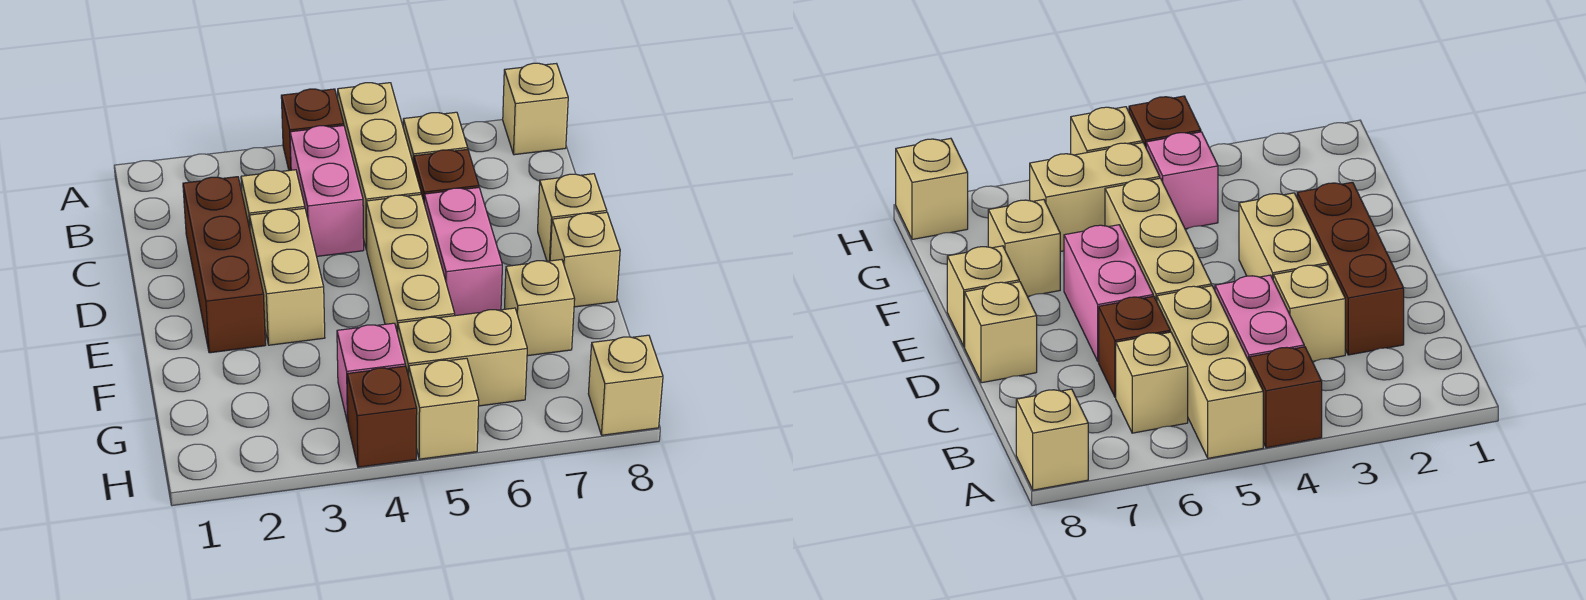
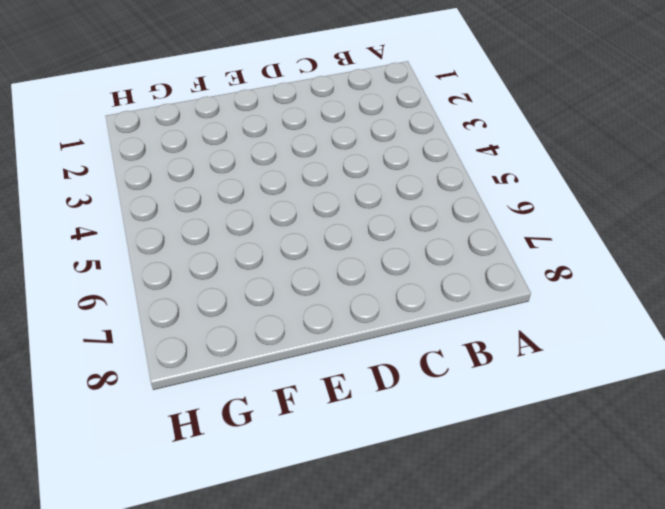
none -> brown 1x1 brick [281,89,344,170]
none -> tan 1x3 brick [338,83,421,250]
none -> tan 1x1 brick [503,63,568,155]

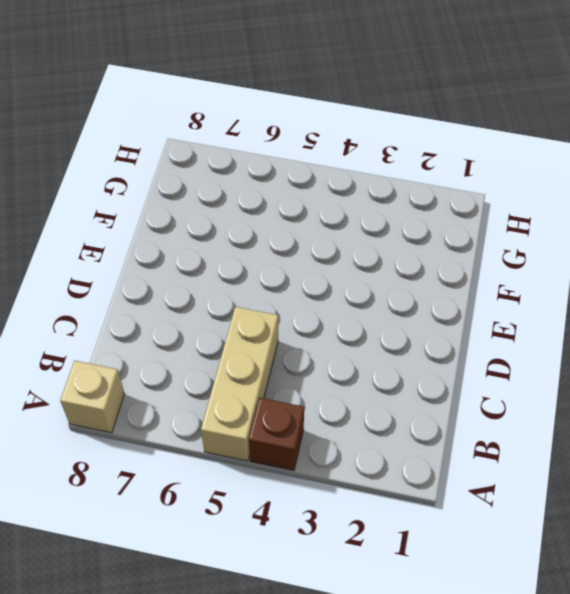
none -> pink 1x2 brick [290,126,364,256]
none -> tan 1x1 brick [403,112,468,165]
none -> brown 1x3 brick [183,177,266,353]

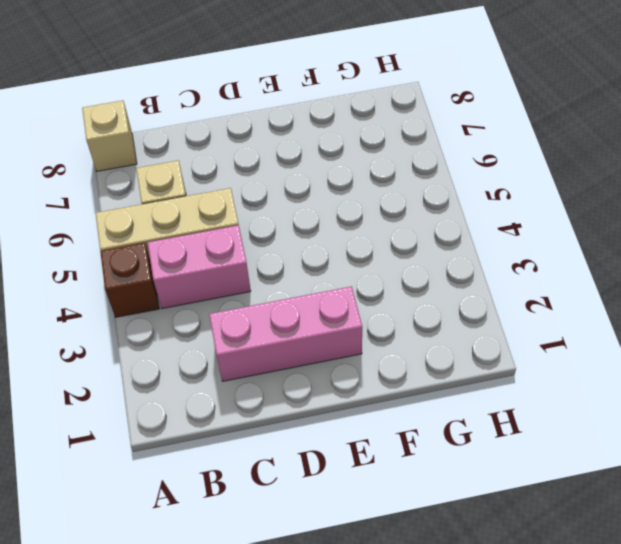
pink 1x3 brick [209,286,362,381] -> brown 1x3 brick [183,177,266,353]
none -> tan 1x1 brick [241,170,305,229]
none -> brown 1x1 brick [414,149,479,201]
none -> tan 1x2 brick [249,208,325,345]

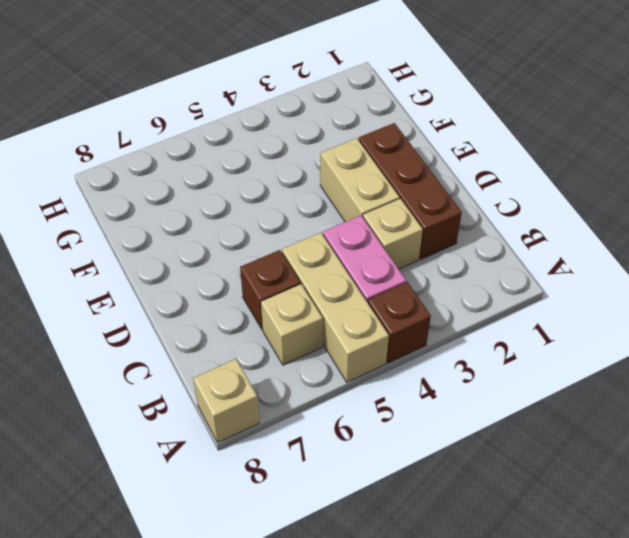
none -> tan 1x3 brick [366,194,455,333]
none -> pink 1x2 brick [424,188,502,316]
none -> tan 1x1 brick [538,174,607,261]

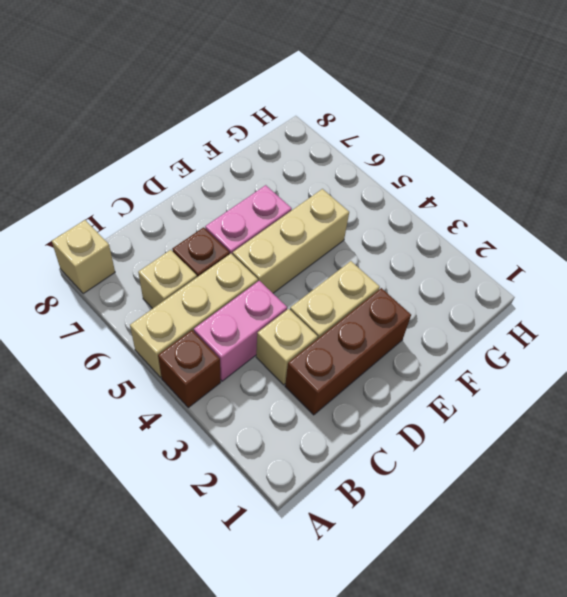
none -> tan 1x1 brick [538,174,607,261]
none -> tan 1x1 brick [550,212,620,307]
none -> tan 1x1 brick [505,260,575,356]

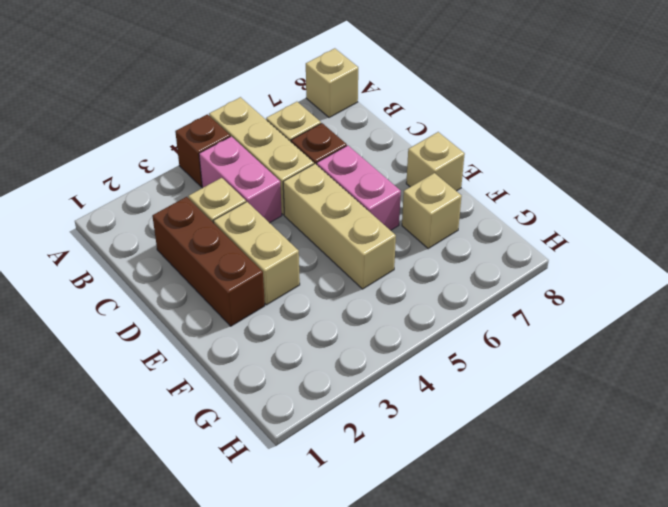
none -> tan 1x1 brick [538,174,607,261]
none -> pink 1x1 brick [337,323,405,423]
none -> tan 1x2 brick [398,308,527,406]

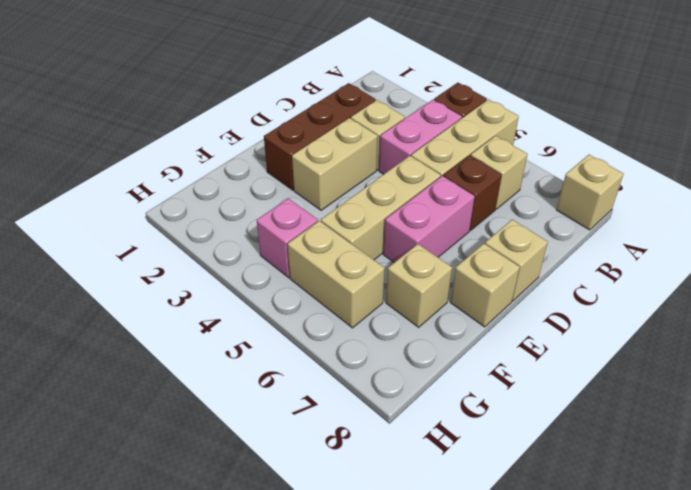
none -> brown 1x1 brick [347,366,417,467]
none -> tan 1x1 brick [409,358,479,459]
none -> tan 1x1 brick [588,335,663,435]

